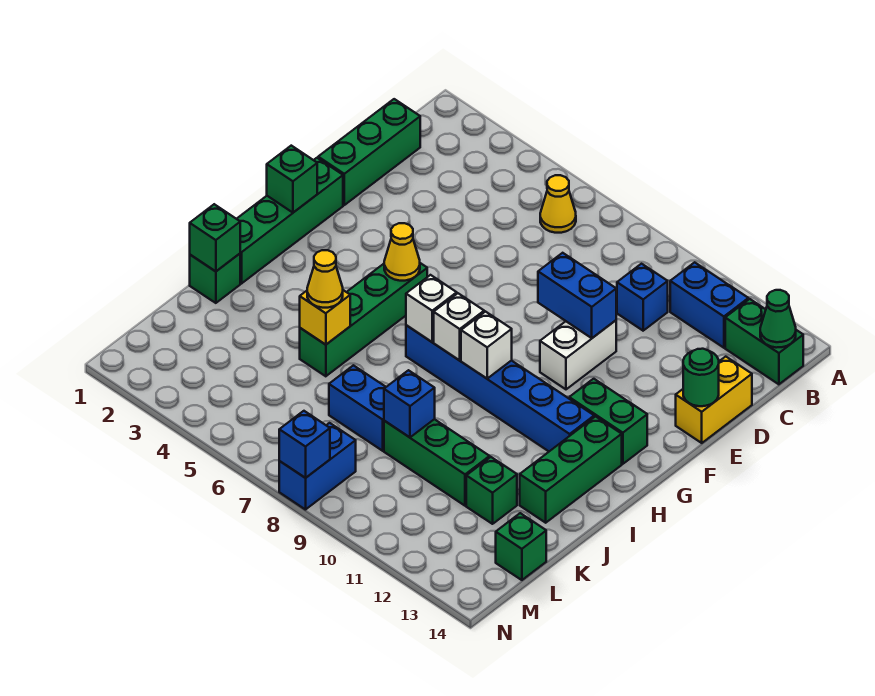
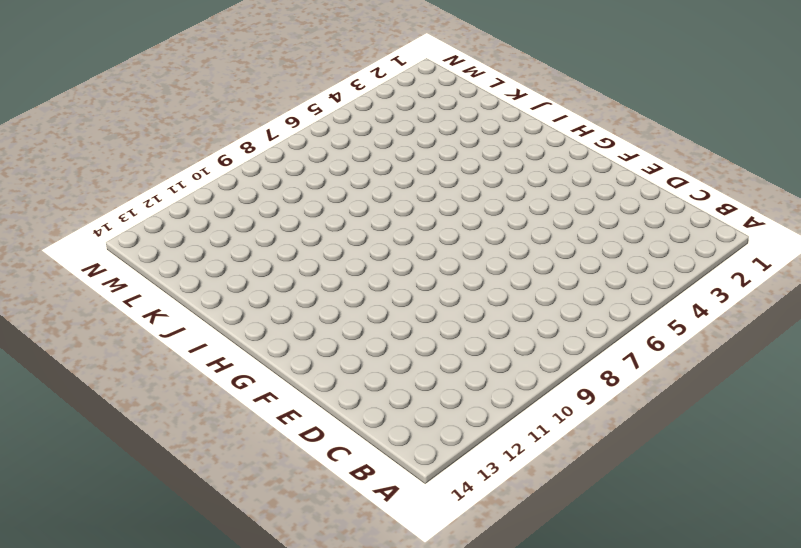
none -> yellow 1x1 cone [540,175,576,233]
none -> blue 1x2 brick [670,262,748,348]
none -> green 1x2 brick [725,299,803,384]
none -> green 1x3 brick [318,99,420,205]

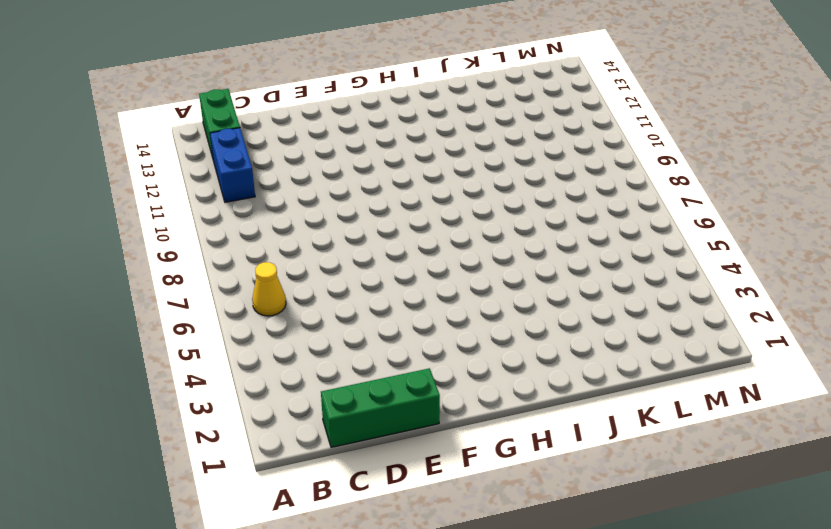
none -> blue 1x1 brick [617,264,668,331]
none -> yellow 1x2 brick [676,357,752,443]
none -> white 1x2 brick [540,320,616,389]
none -> green 1x4 brick [237,158,343,283]

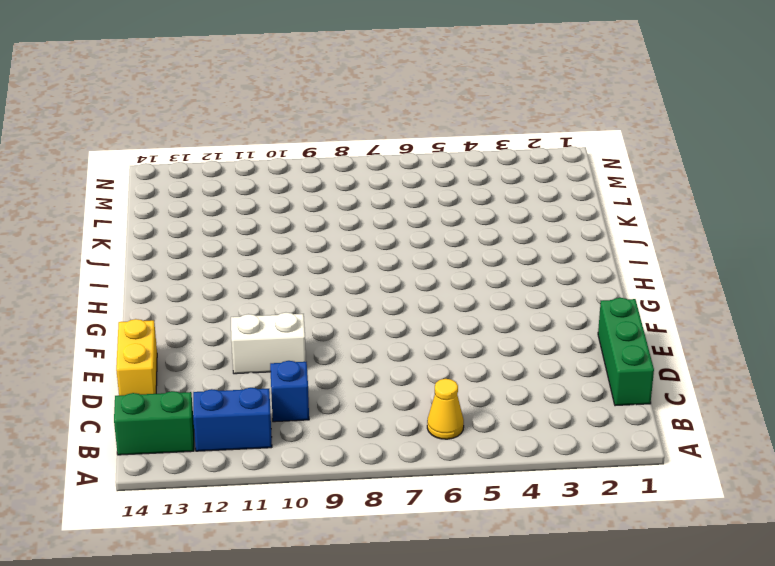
white 1x2 brick [231,313,306,374] -> white 1x2 brick turned to [540,320,616,389]
none -> green 1x4 brick [237,158,343,283]
none -> green 1x4 brick [300,263,427,376]
none -> green 1x2 brick [569,379,647,464]
none -> blue 1x6 brick [406,325,594,451]

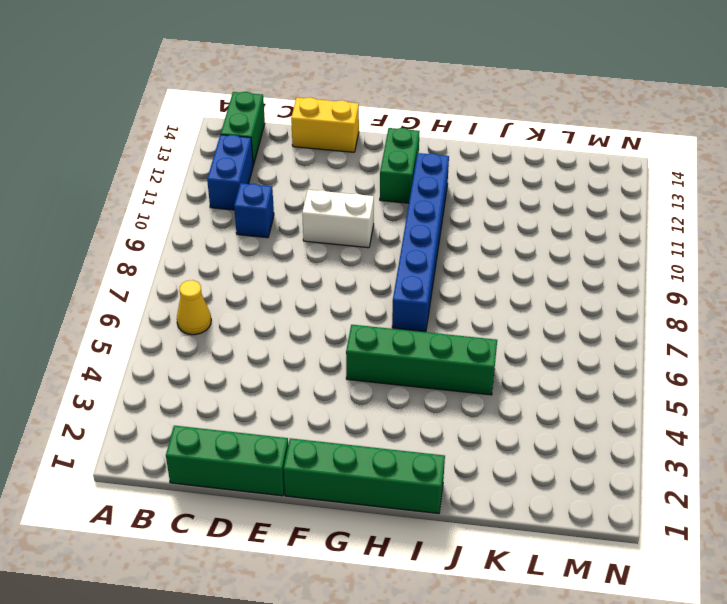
none -> green 1x3 brick [520,417,622,523]
none -> green 1x1 brick [190,254,240,303]
none -> blue 1x2 brick [329,365,386,451]
none -> green 1x3 brick [384,419,490,506]

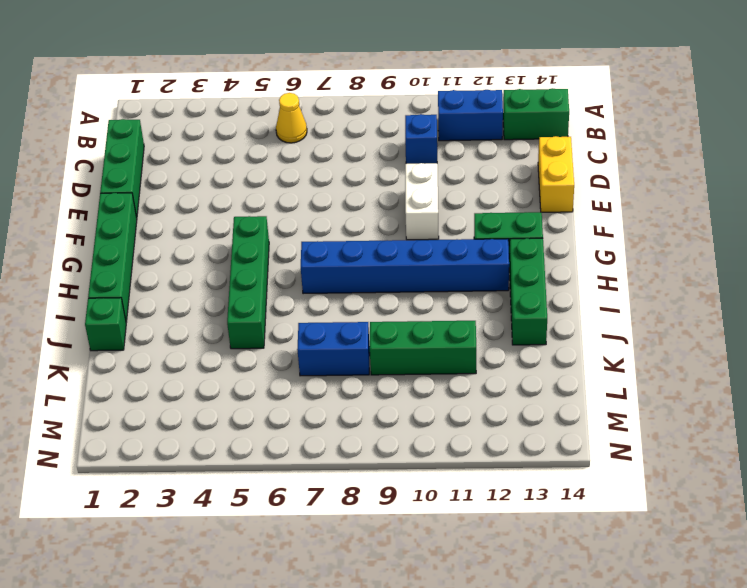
none -> green 1x1 brick [466,457,517,524]
none -> green 1x1 brick [496,513,546,580]
none -> blue 1x2 brick [279,423,356,510]
none -> green 1x1 cone [760,290,796,348]

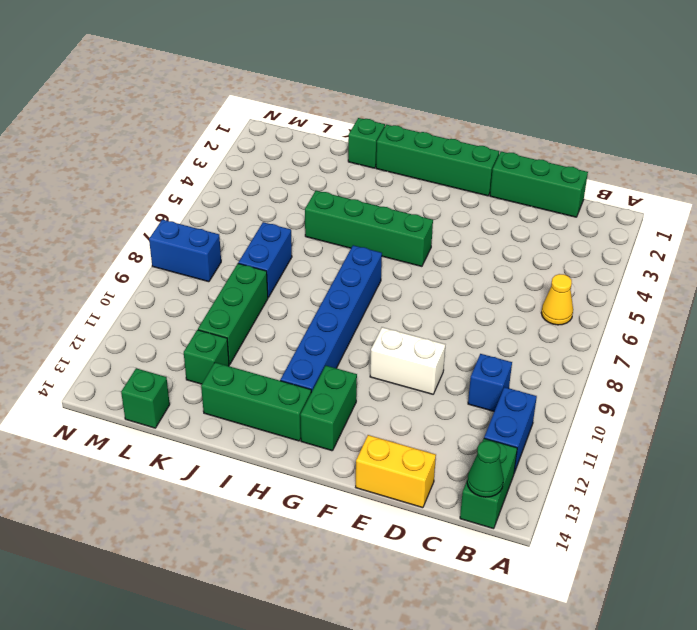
none -> blue 1x2 brick [538,253,616,338]
none -> green 1x1 round brick [683,349,719,406]
none -> green 1x1 brick [267,146,317,213]
none -> yellow 1x1 cone [384,223,420,281]

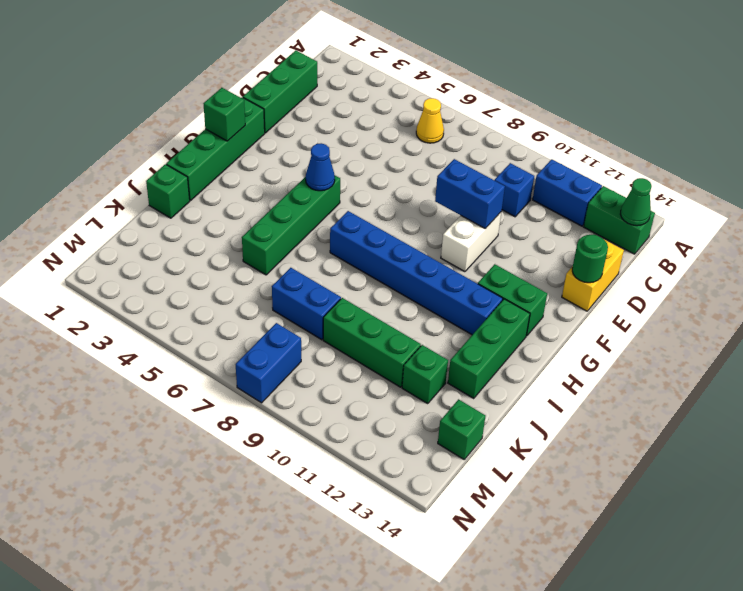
blue 1x1 cone [306,143,335,191] -> yellow 1x1 cone [384,223,420,281]
none -> white 1x1 brick [406,275,457,342]
none -> white 1x1 brick [434,293,484,360]
none -> white 1x1 brick [461,312,512,378]
none -> green 1x1 brick [190,204,240,271]

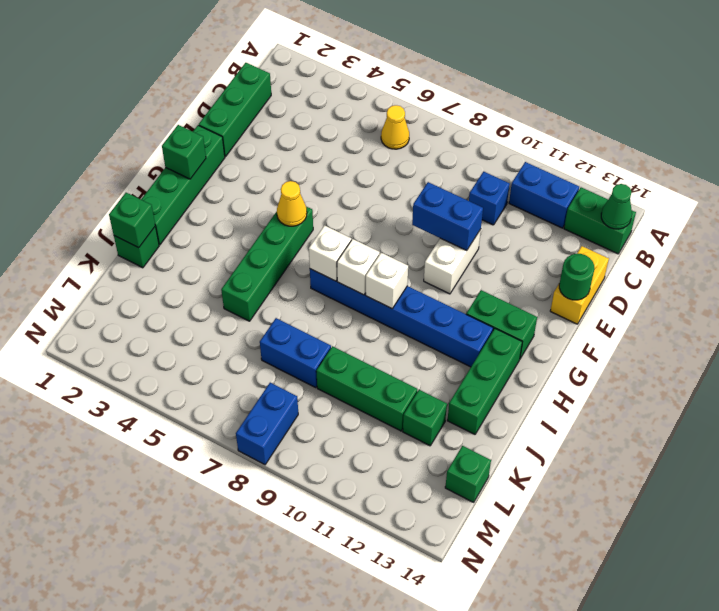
none -> yellow 1x1 brick [300,290,350,345]
none -> blue 1x1 brick [384,370,435,437]
none -> blue 1x1 brick [279,411,330,478]
none -> yellow 1x1 cone [307,250,343,308]

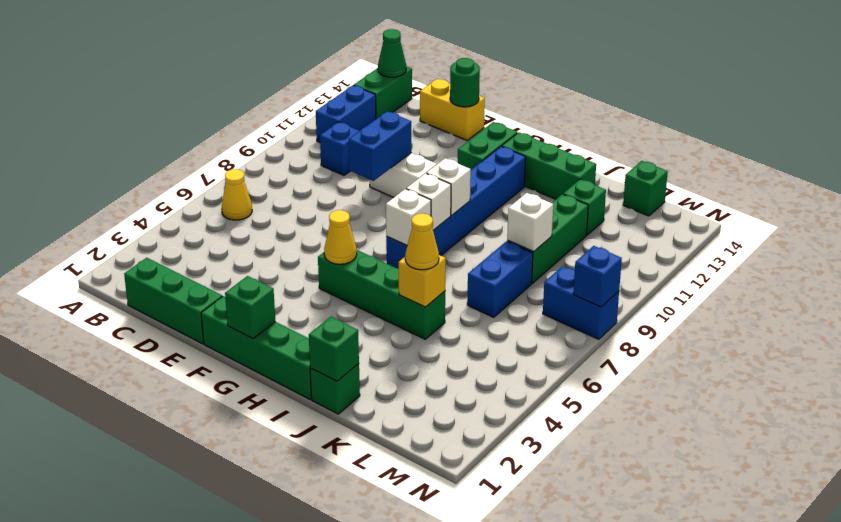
white 1x1 brick [507,193,553,252] -> blue 1x1 brick [384,370,435,437]

